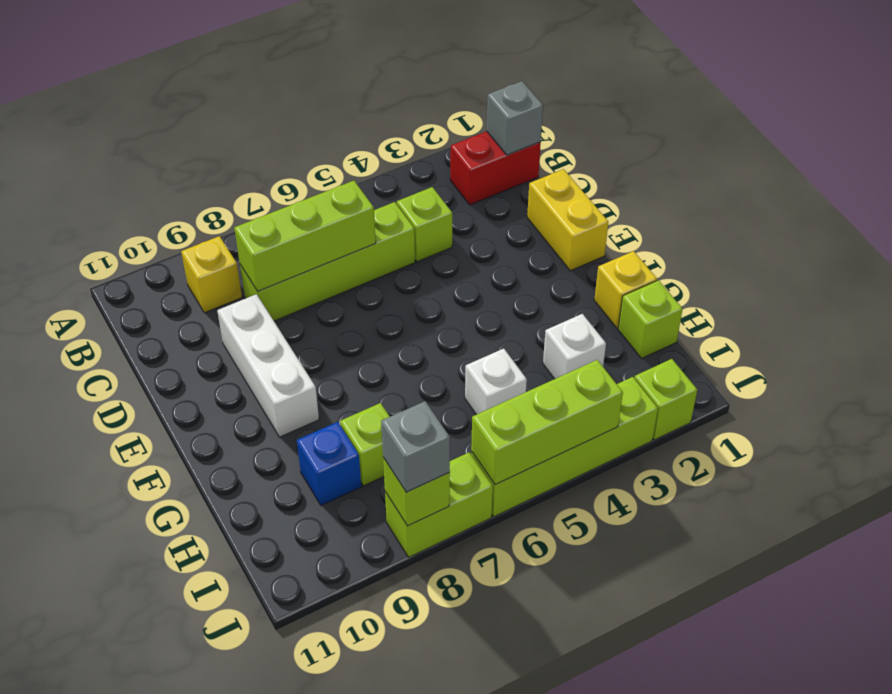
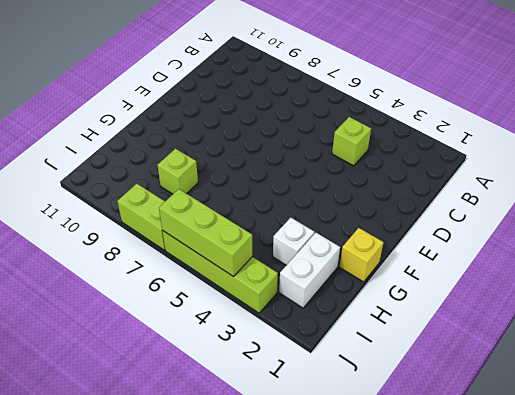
white 1x2 brick [279,233,340,308] -> none
none -> red 1x2 brick [450,131,541,205]
none -> yellow 1x1 brick [181,236,242,313]
none -> lime 1x4 brick [240,202,415,321]

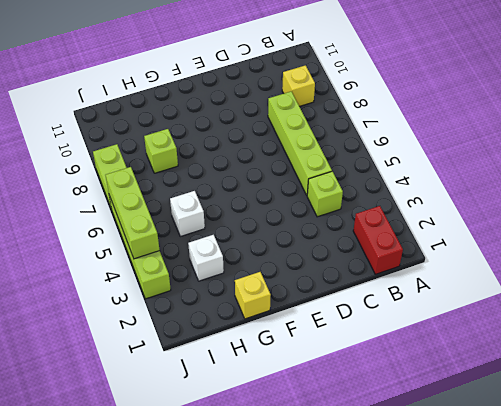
none -> yellow 1x2 brick [527,169,608,271]
none -> white 1x3 brick [217,294,319,437]
none -> lime 1x1 brick [618,280,683,358]

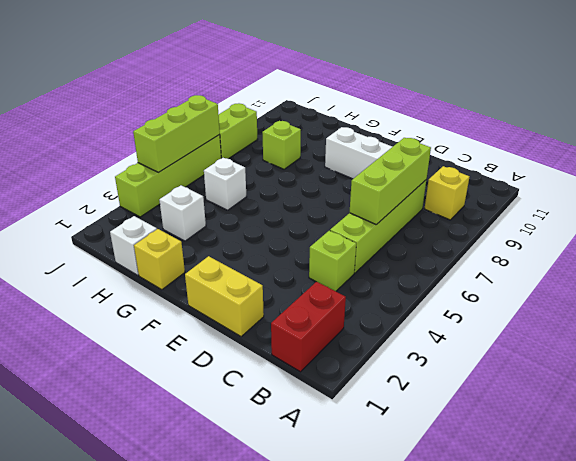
white 1x1 brick [110,216,157,275] -> lime 1x1 brick [618,280,683,358]
none -> blue 1x1 brick [297,422,361,505]
none -> lime 1x1 brick [634,359,697,440]
none -> grey 1x1 brick [487,81,543,155]

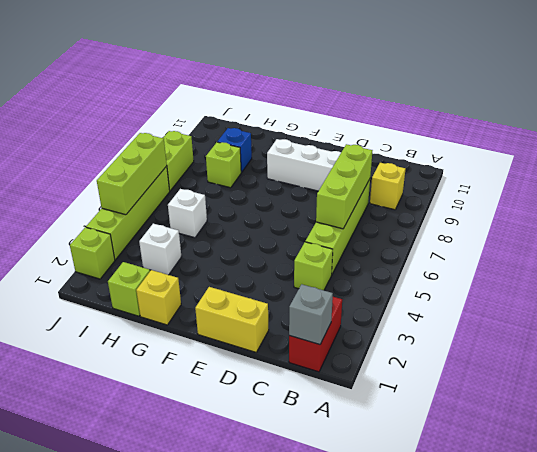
none -> lime 1x1 brick [383,457,450,526]
none -> grey 1x1 brick [381,401,450,492]

